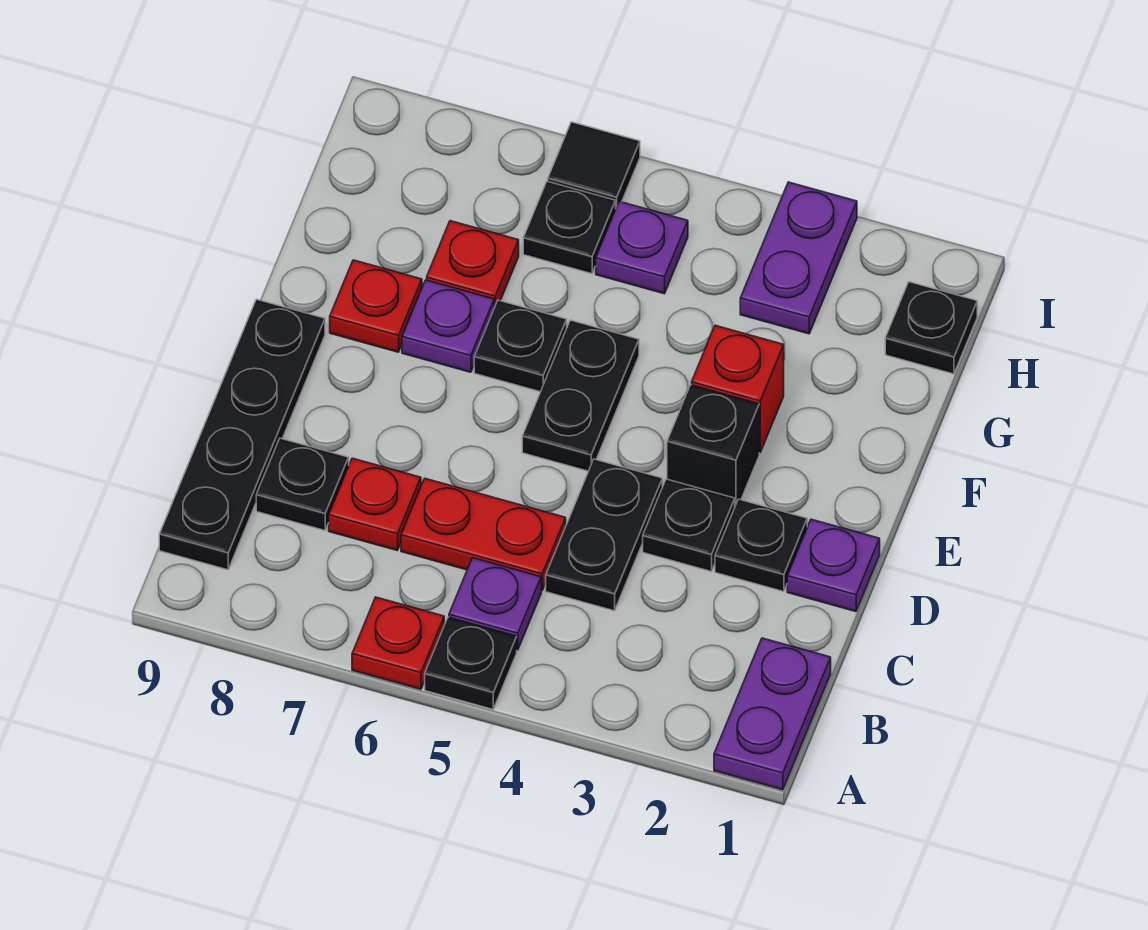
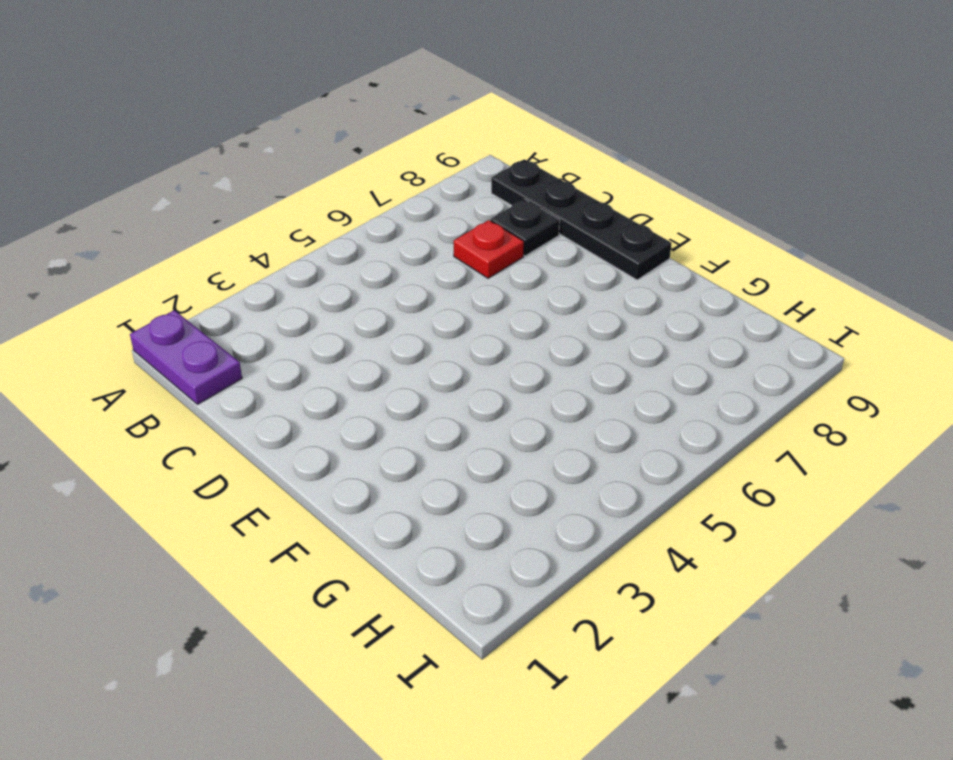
none -> black 1x1 plate [425,617,517,709]
none -> red 1x1 plate [352,597,444,689]
none -> purple 1x1 plate [449,558,541,650]

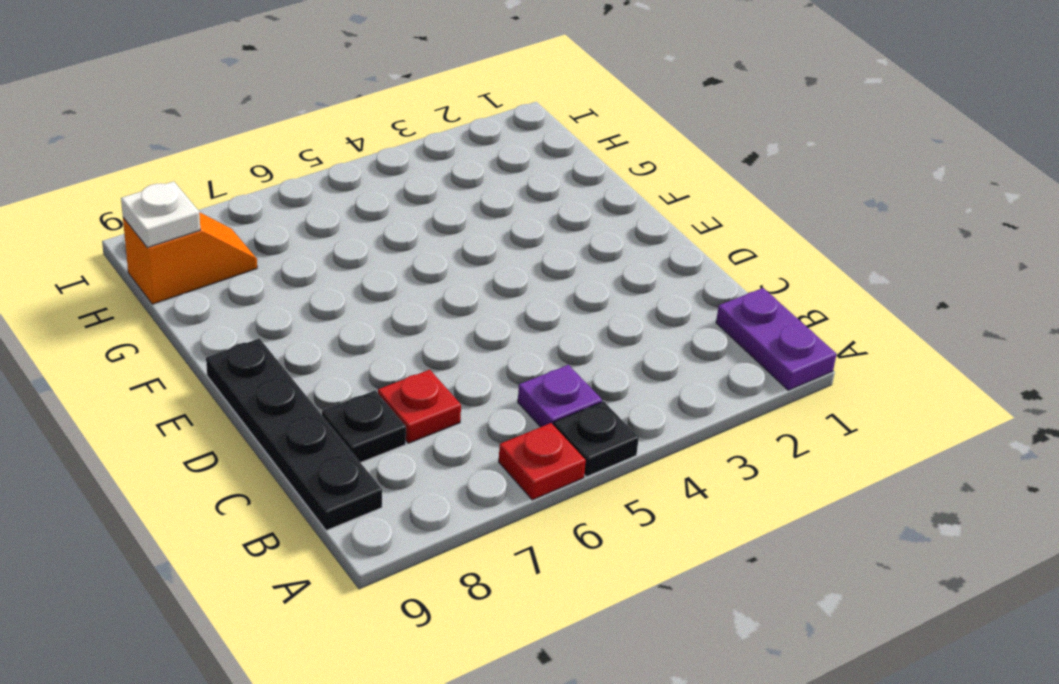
orange 1x2 slope [123,212,257,304] -> none
white 1x1 plate [121,181,200,248] -> none
none -> black 1x2 plate [546,459,662,611]
none -> red 1x2 plate [401,478,566,591]
none -> purple 1x1 plate [787,519,880,612]

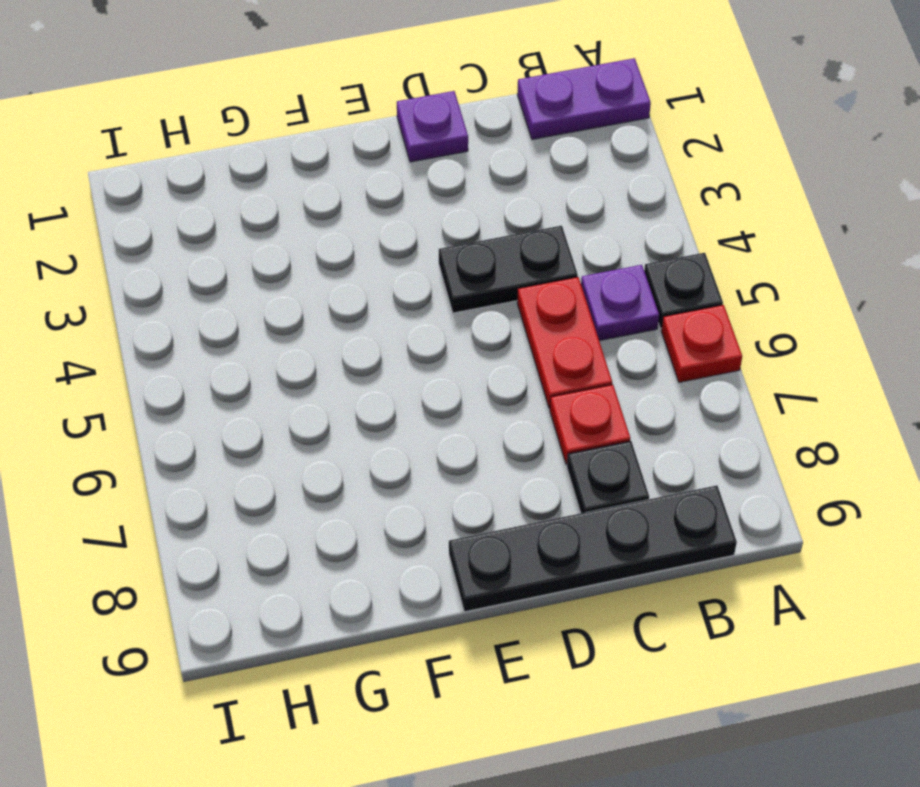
none -> black 1x1 plate [715,499,807,592]
none -> black 1x1 plate [643,479,735,571]
none -> black 1x1 brick [667,385,759,506]

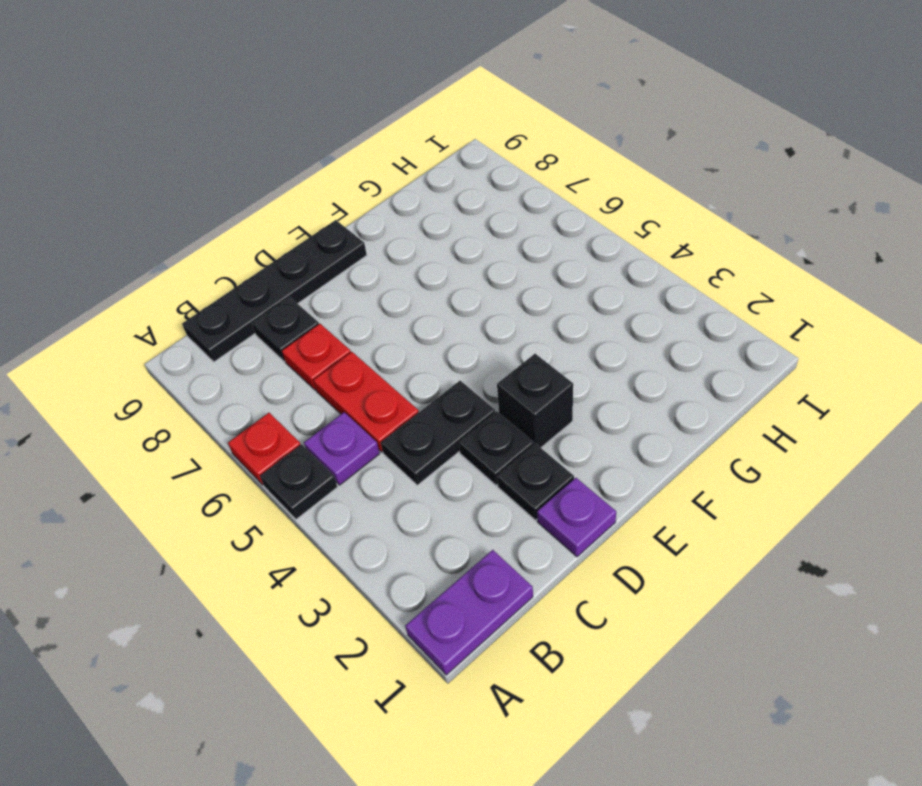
none -> black 1x2 plate [522,320,639,471]
none -> red 1x1 brick [692,325,784,453]
none -> black 1x1 plate [474,300,567,392]

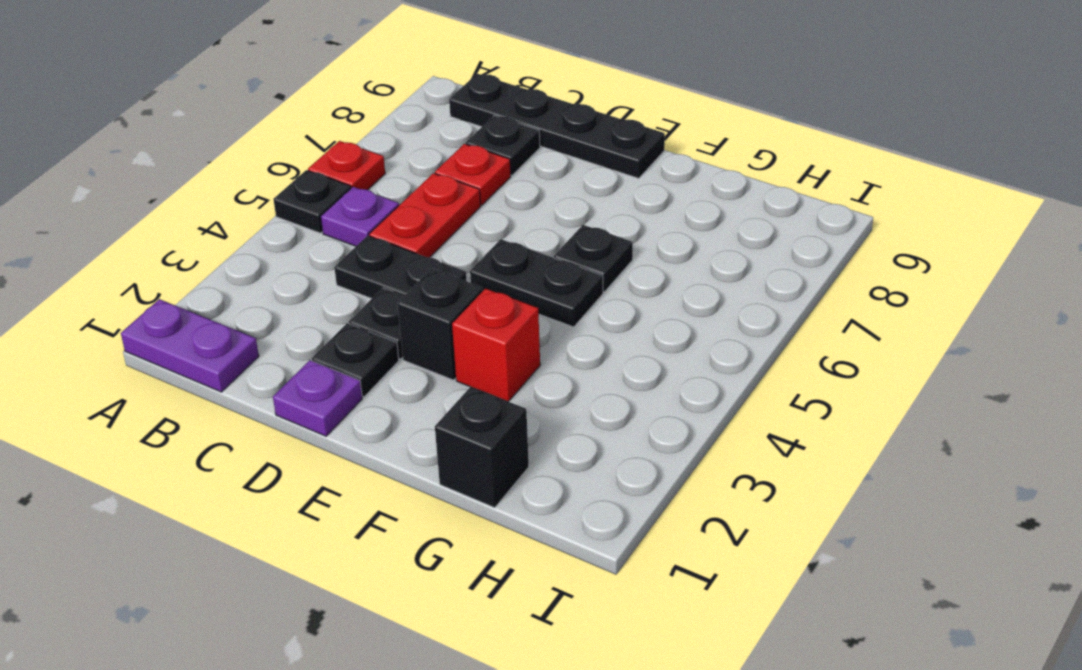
black 1x1 brick [435,387,529,508] -> none
none -> purple 1x1 plate [402,280,494,372]
none -> red 1x1 plate [330,260,422,352]
none -> red 1x1 plate [427,221,519,307]

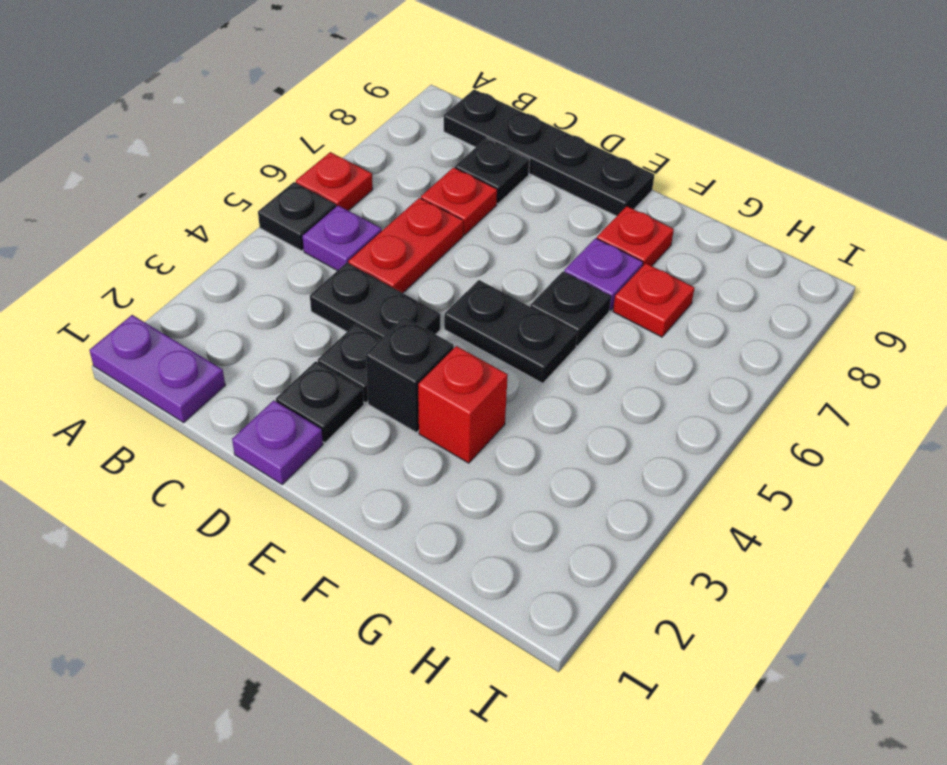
none -> black 1x1 plate [885,282,977,374]
none -> purple 1x2 plate [740,182,857,334]
none -> purple 1x1 plate [596,201,688,294]

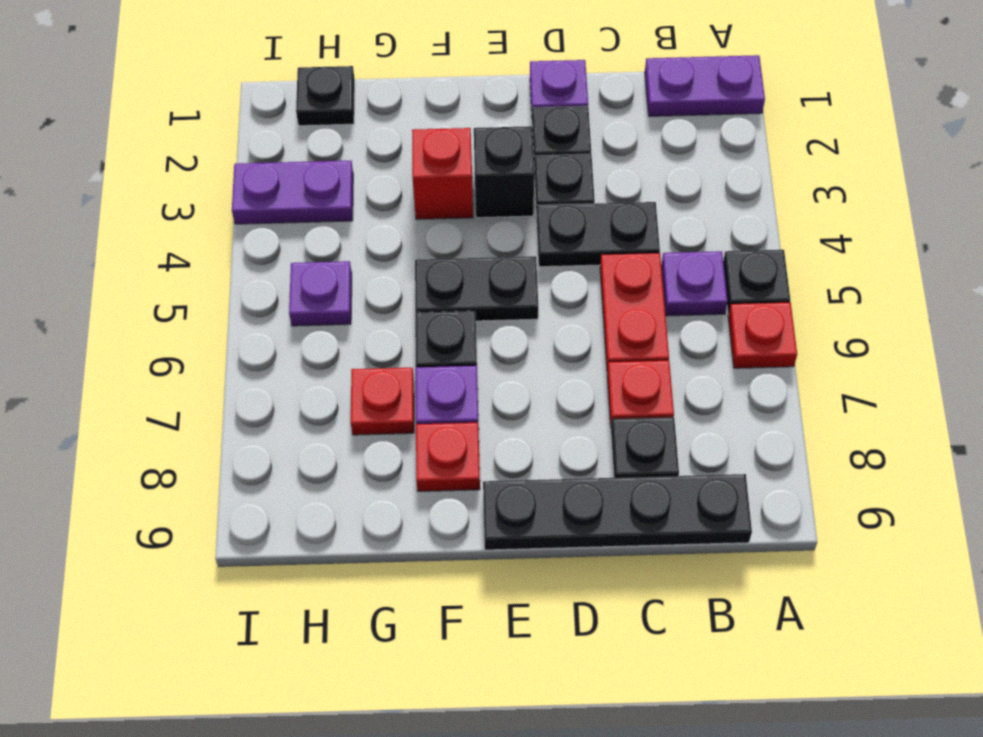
none -> black 1x1 plate [523,181,616,274]
none -> black 1x1 tile [548,122,640,207]

